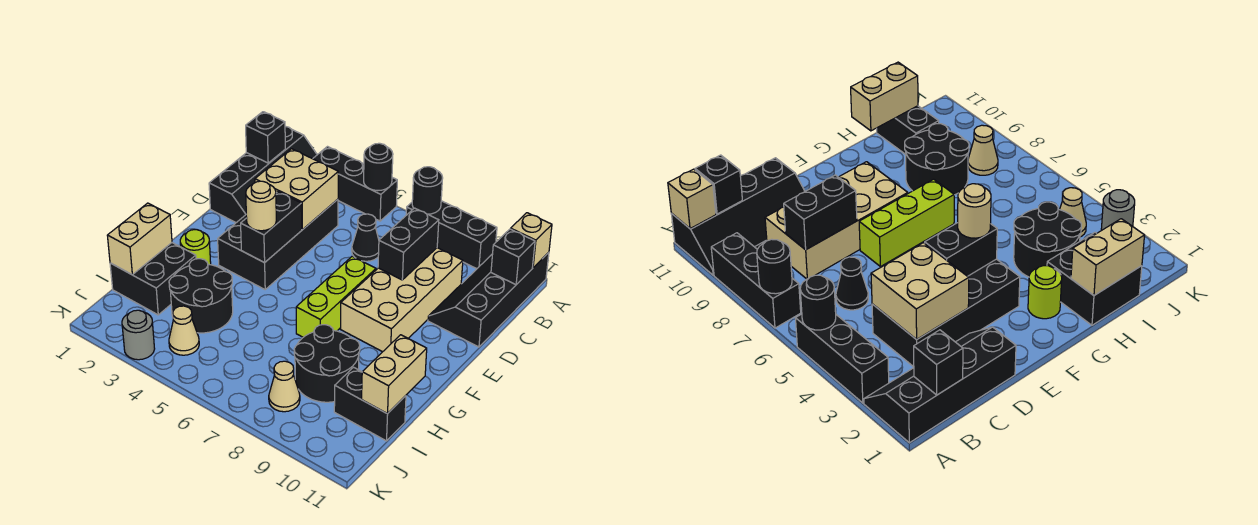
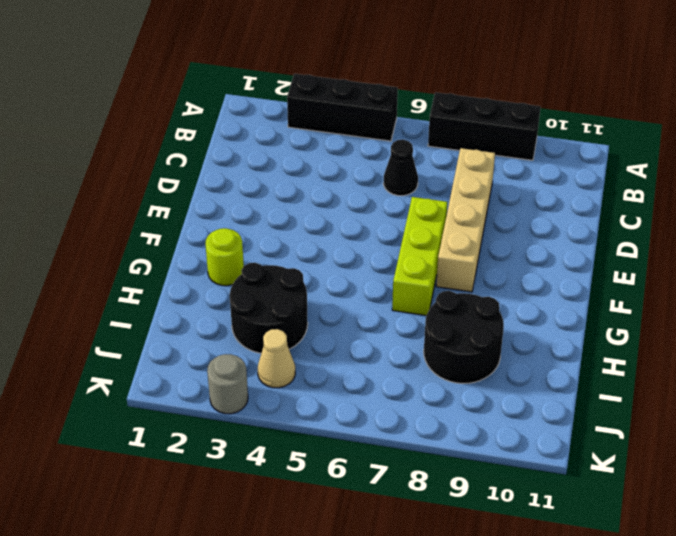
tan 1x4 brick [436,148,495,292] -> tan 2x4 brick [341,248,463,352]
none -> black 2x4 slope [209,126,317,223]
none -> black 2x4 slope [428,252,549,347]
none -> black 2x4 brick [218,199,338,289]

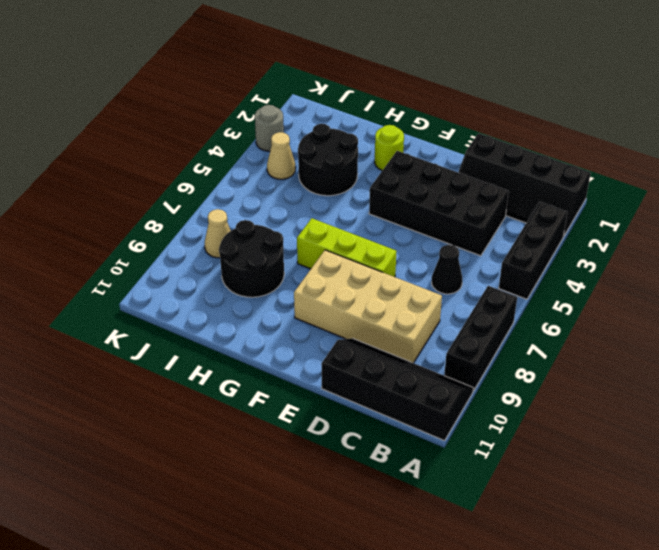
none -> black 2x2 brick [110,243,196,315]
none -> black 1x2 brick [334,367,406,441]
none -> black 1x1 round brick [364,143,393,191]

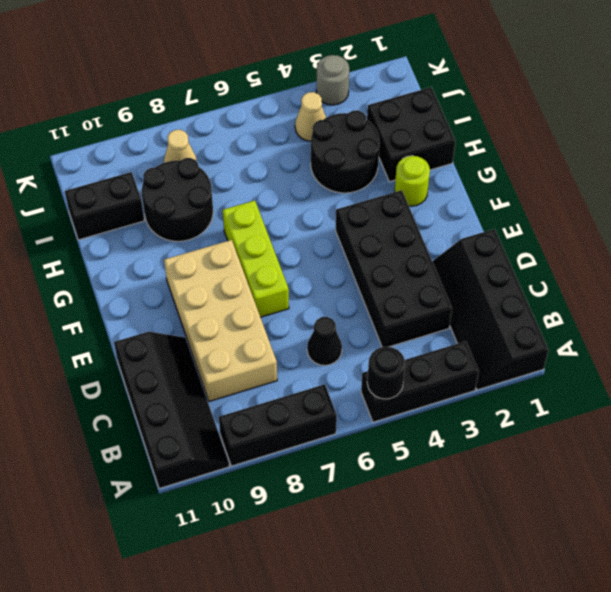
none -> black 1x1 round brick [412,167,443,214]
none -> tan 1x1 brick [511,213,552,268]
none -> black 1x1 brick [246,112,285,163]

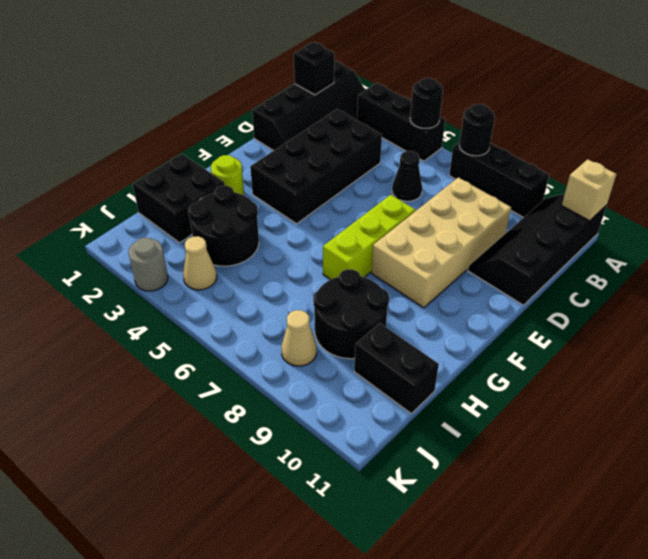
none -> black 1x1 brick [491,229,535,285]
none -> tan 2x2 brick [255,149,338,230]
none -> black 1x2 brick [378,208,439,280]

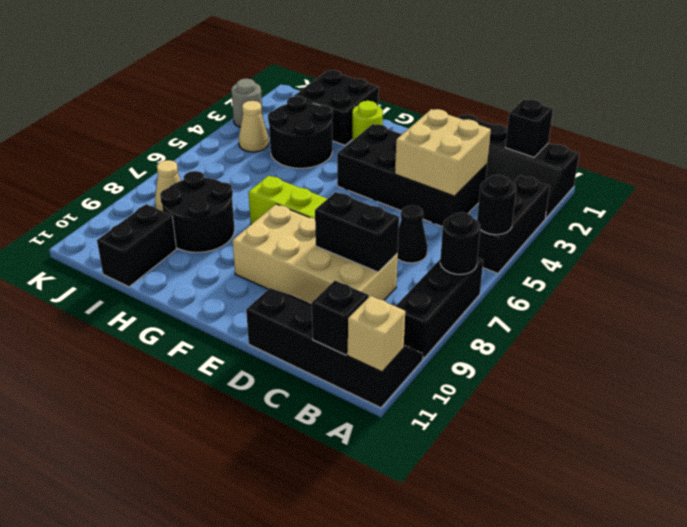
none -> black 1x2 brick [241,192,302,263]
none -> tan 1x2 brick [107,203,172,275]
none -> tan 1x2 brick [362,335,427,414]

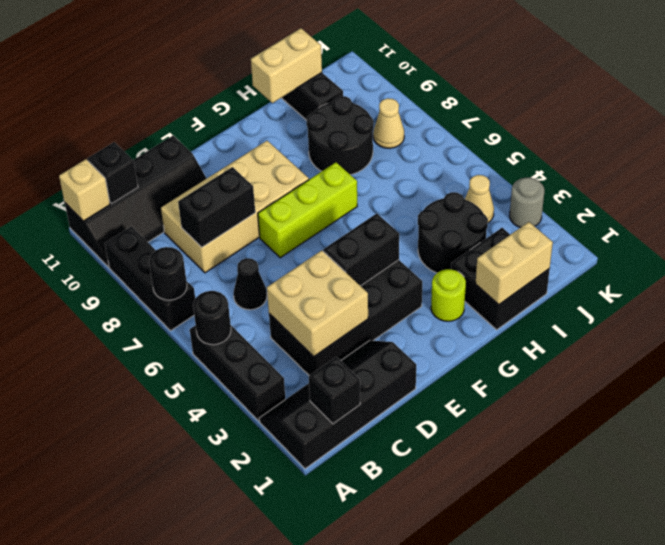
none -> tan 1x1 round brick [246,181,276,231]

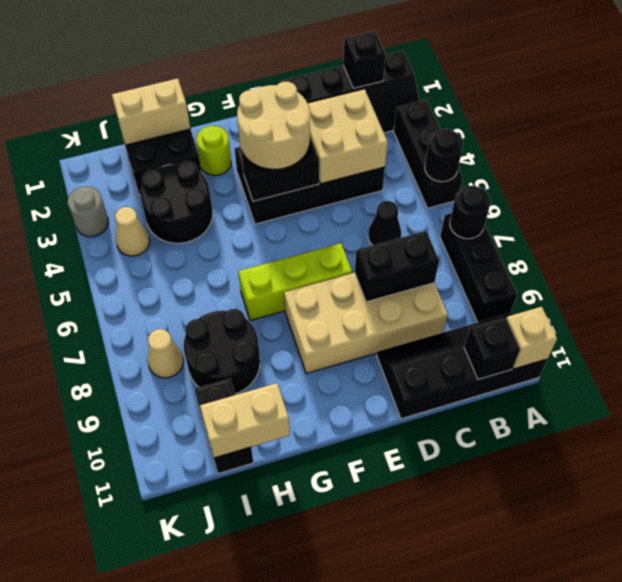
tan 2x2 round brick [237,82,310,169] -> tan 1x1 round brick [246,181,276,231]

